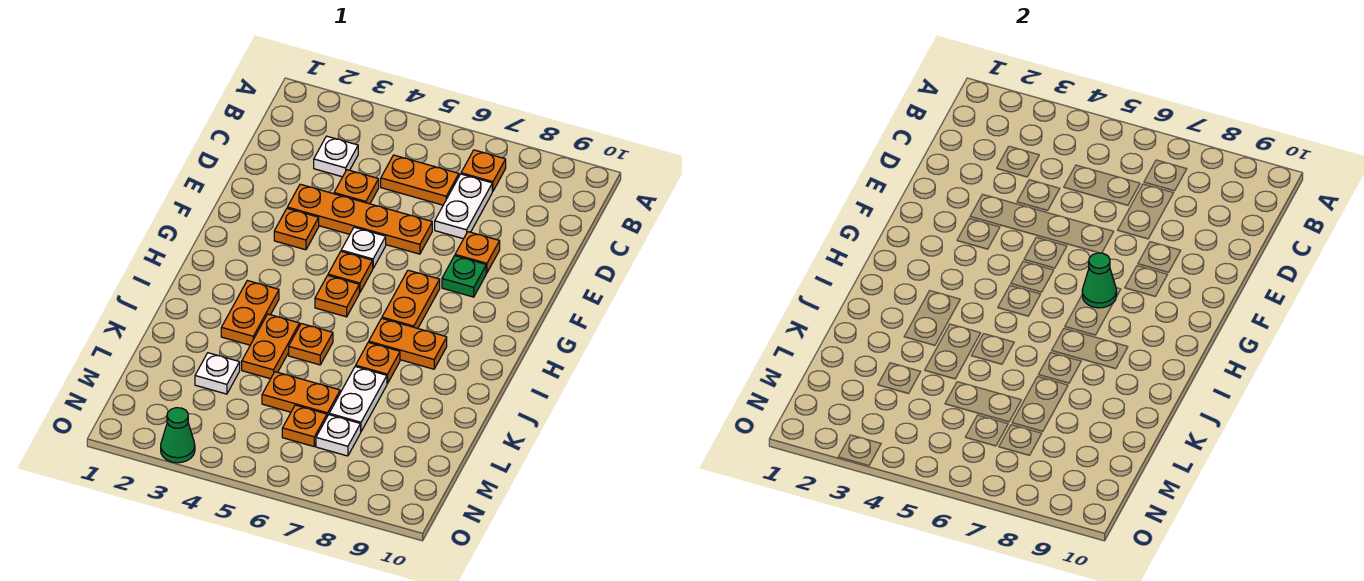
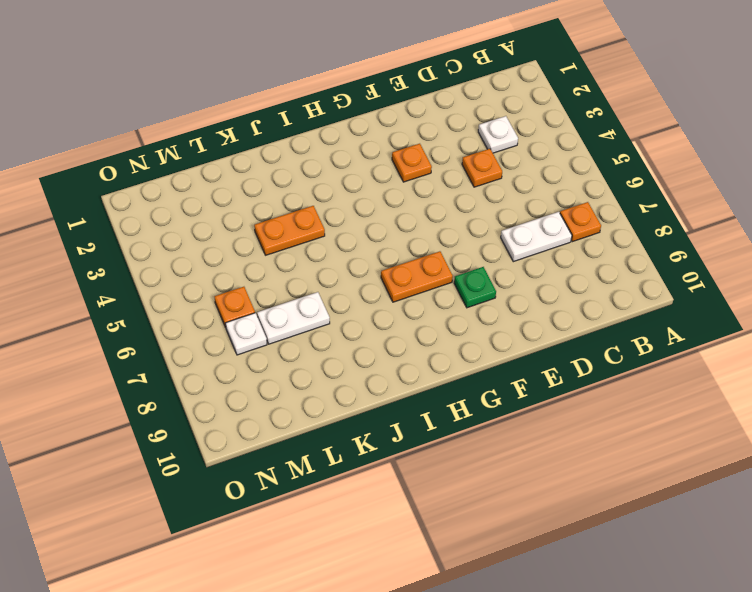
none -> orange 1x2 plate [381,155,459,205]
none -> orange 1x4 plate [287,184,432,254]
none -> orange 1x1 plate [455,232,500,273]

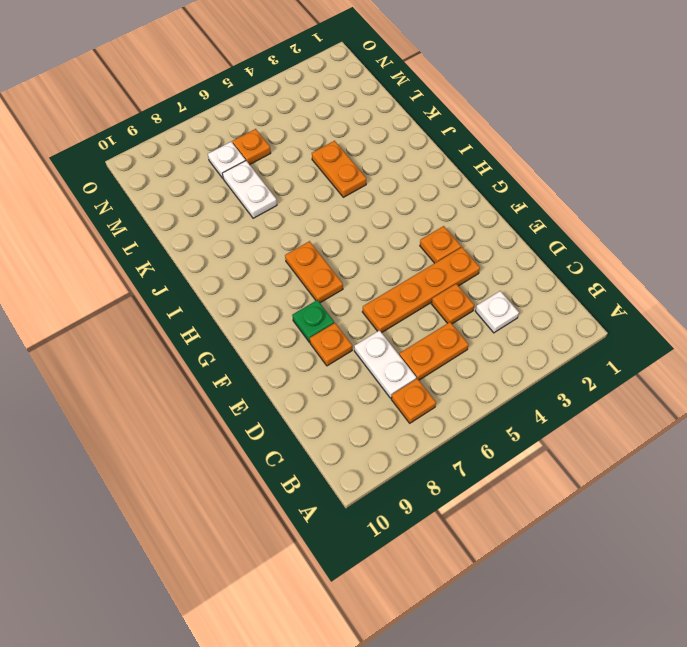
none -> white 1x1 plate [341,227,386,268]
none -> orange 1x1 plate [328,251,373,293]
none -> orange 1x1 plate [315,275,359,317]

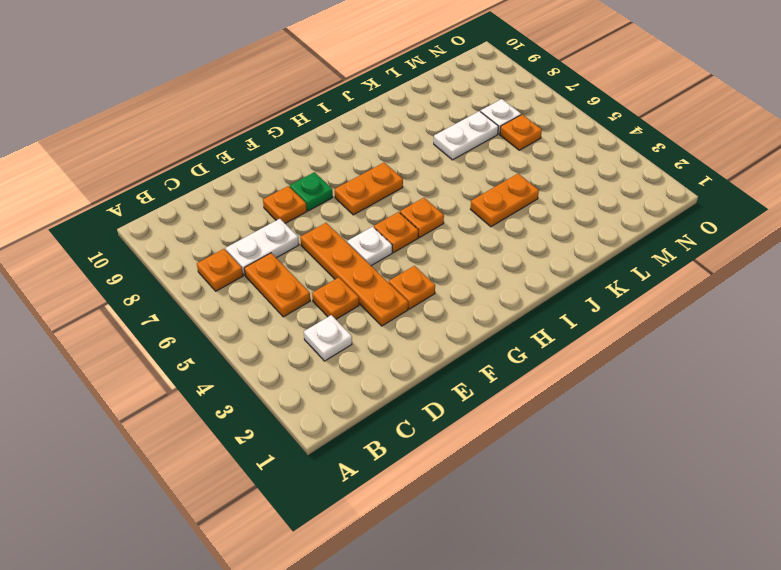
none -> orange 1x2 plate [221,281,279,345]
none -> orange 1x2 plate [369,318,447,369]
none -> orange 1x1 plate [289,324,333,365]

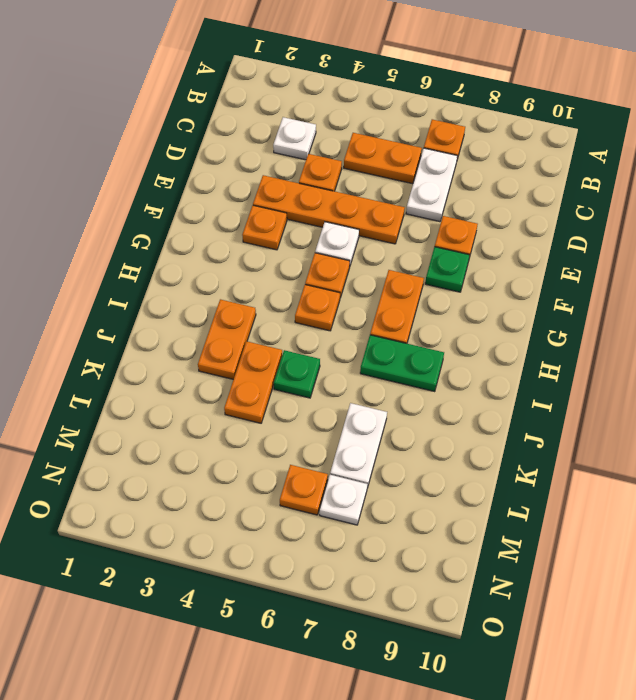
green 1x2 plate [360,335,444,392] -> orange 1x2 plate [369,318,447,369]
green 1x1 plate [274,350,320,398] -> orange 1x1 plate [289,324,333,365]
none -> orange 1x1 plate [356,342,400,384]
none -> white 1x1 plate [195,353,240,394]
none -> orange 1x2 plate [262,372,340,416]

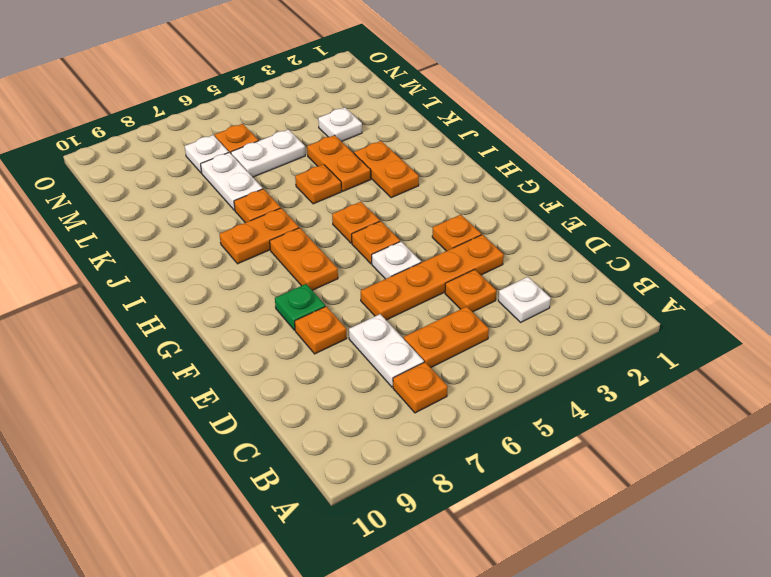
white 1x2 plate [231,129,305,177] -> orange 1x2 plate [262,372,340,416]
none -> green 1x1 cone [161,408,195,463]
none -> green 1x1 cone [1082,253,1117,308]

